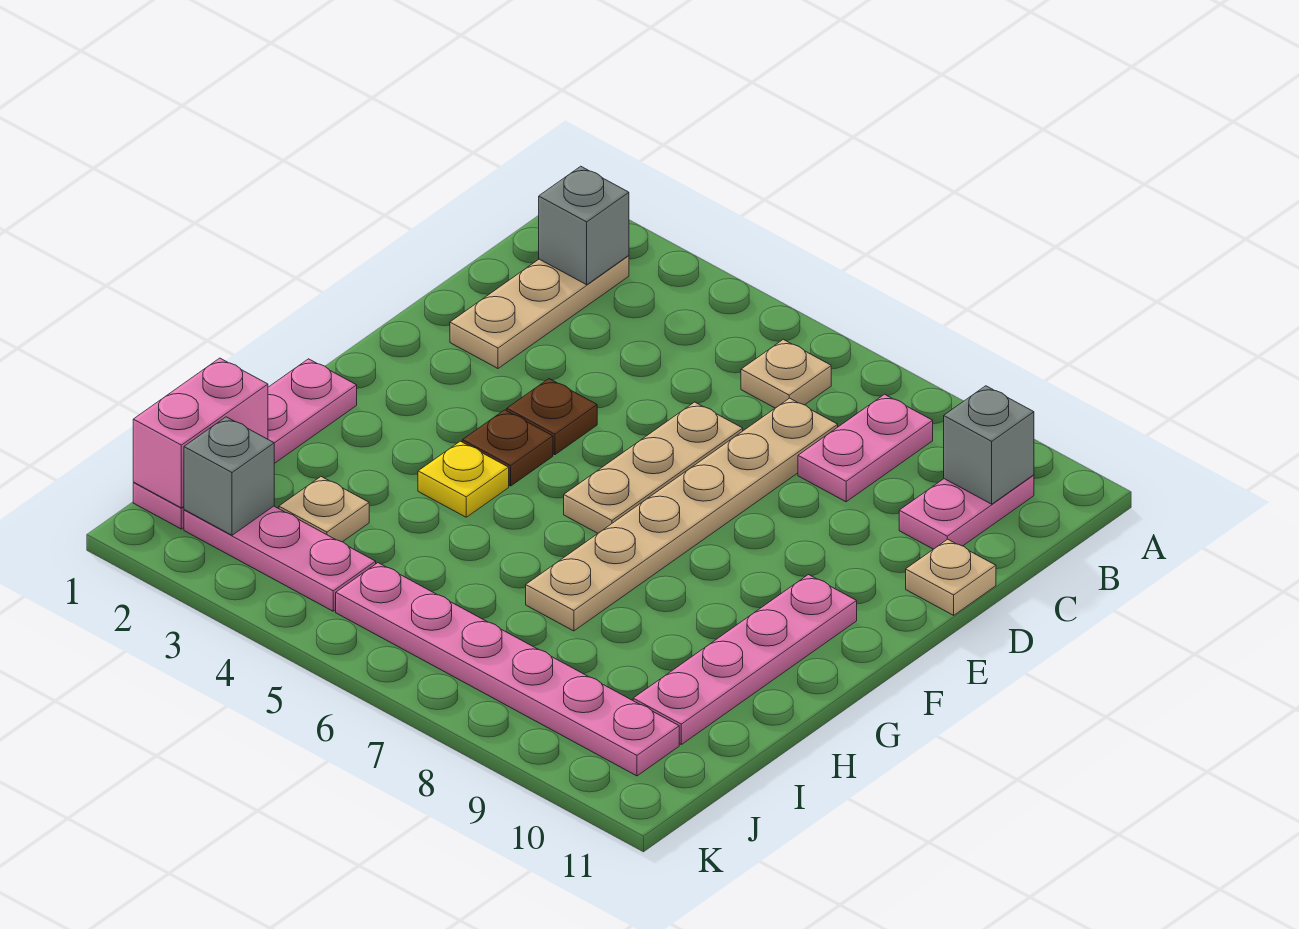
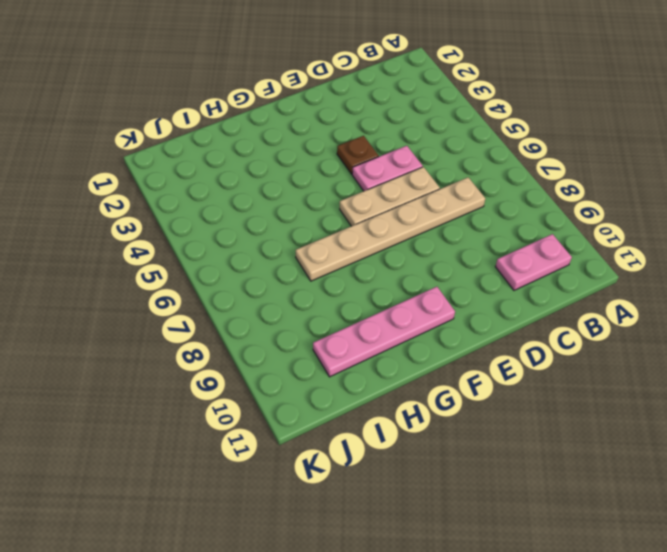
pink 1x2 plate [352,146,423,191] -> pink 1x2 plate moved to [798,394,933,502]
none -> tan 1x3 plate [450,255,629,368]
none -> tan 1x1 plate [741,339,831,408]
none -> tan 1x1 plate [906,539,996,615]

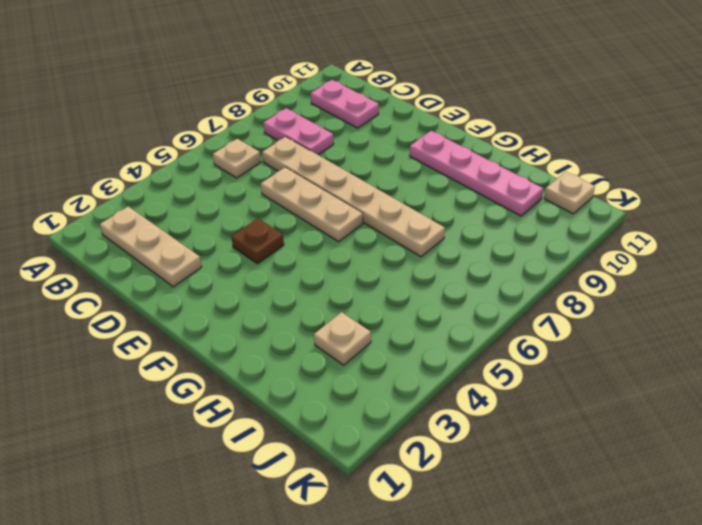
tan 1x1 plate [544,172,595,214] -> tan 1x1 plate moved to [906,539,996,615]
none -> brown 1x1 plate [462,410,553,486]
none -> pink 1x4 plate [133,359,357,529]
none -> yellow 1x1 plate [418,441,509,517]

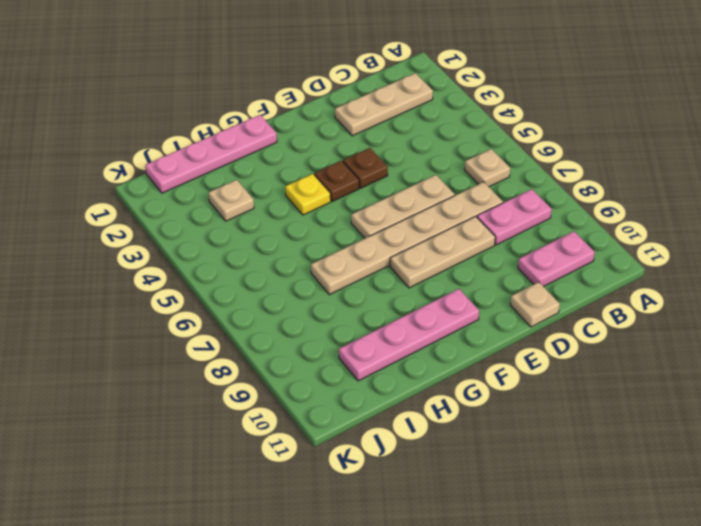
tan 1x3 plate [390,216,495,288] -> none
none -> pink 1x3 plate [184,506,376,611]
none -> pink 1x6 plate [336,563,679,776]
none -> grey 1x1 brick [539,166,629,285]

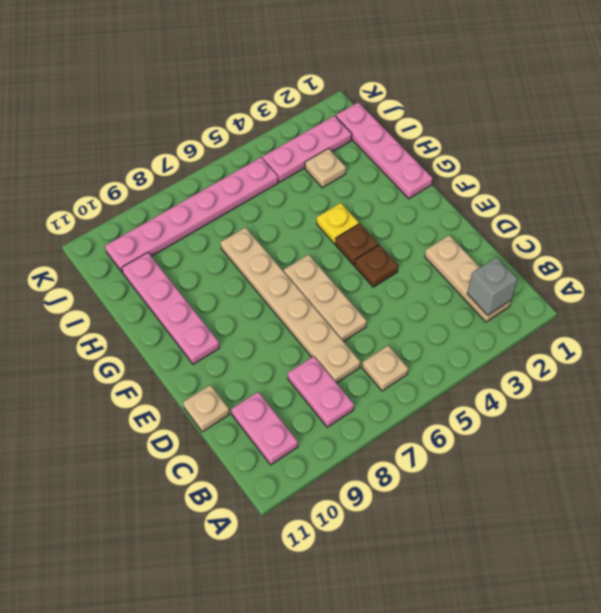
none -> grey 1x1 brick [944,386,1034,504]
none -> pink 1x2 brick [133,358,268,508]
none -> grey 1x1 brick [184,417,274,535]

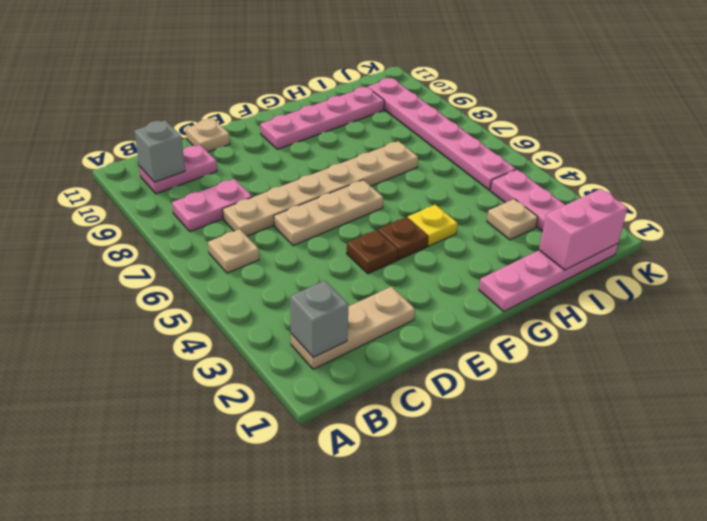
none -> grey 1x1 brick [184,417,274,535]

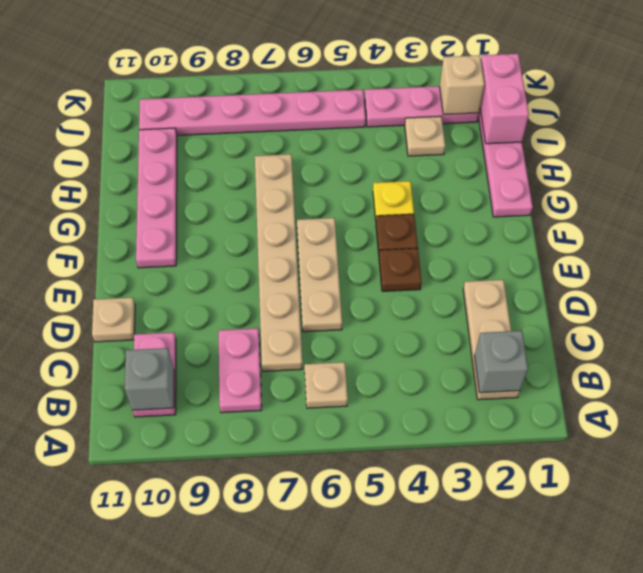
tan 1x1 brick [440,55,484,115] -> grey 1x1 brick [184,417,274,535]

